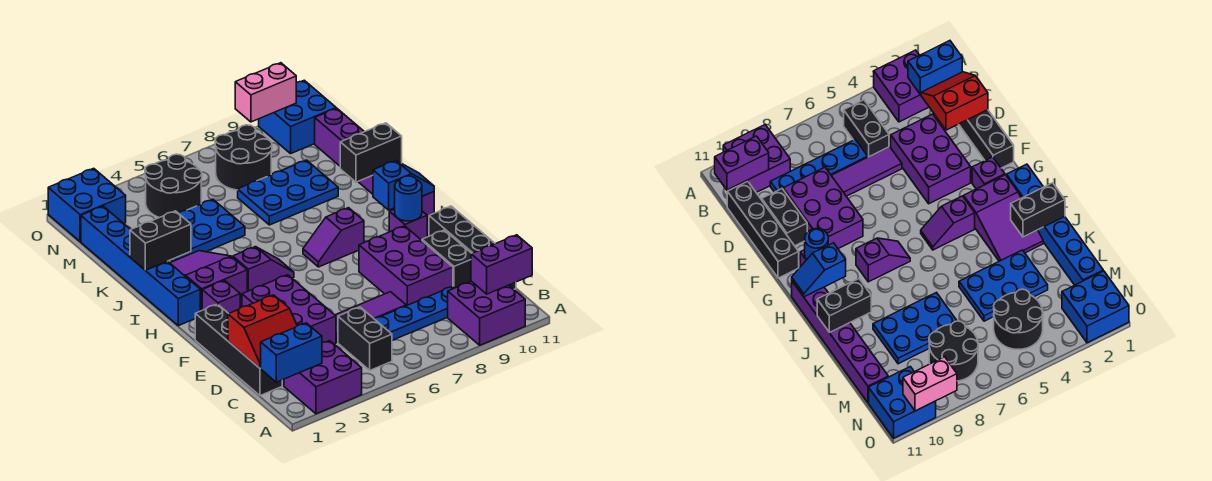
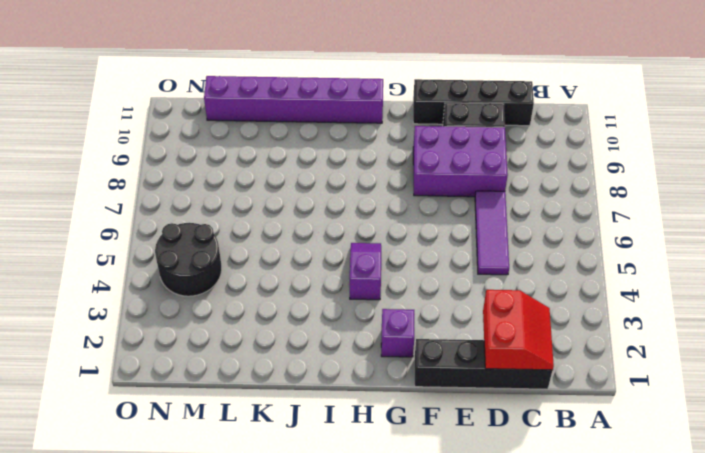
none -> purple 2x2 brick [284,341,362,414]
none -> purple 2x2 brick [448,281,525,345]
none -> black 1x2 brick [338,307,392,370]
none -> blue 1x4 plate [374,286,455,340]

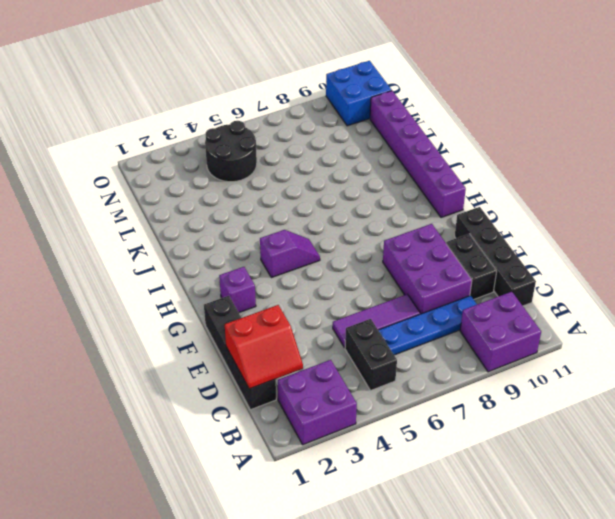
none -> purple 2x3 brick [242,275,336,344]
none -> purple 1x1 brick [389,209,427,240]
none -> blue 1x6 brick [81,206,200,326]
none -> purple 2x3 slope [170,251,247,311]

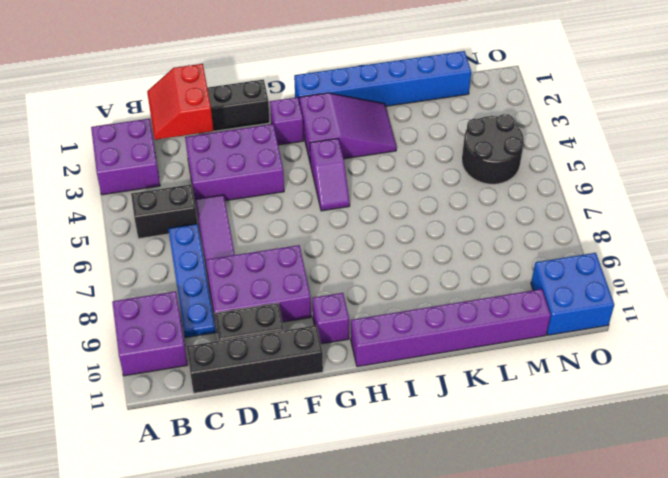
none -> purple 1x2 slope [303,208,364,267]
none -> blue 2x3 plate [172,199,245,261]
none -> blue 2x3 plate [238,160,338,225]
none -> black 2x2 round brick [215,125,272,190]

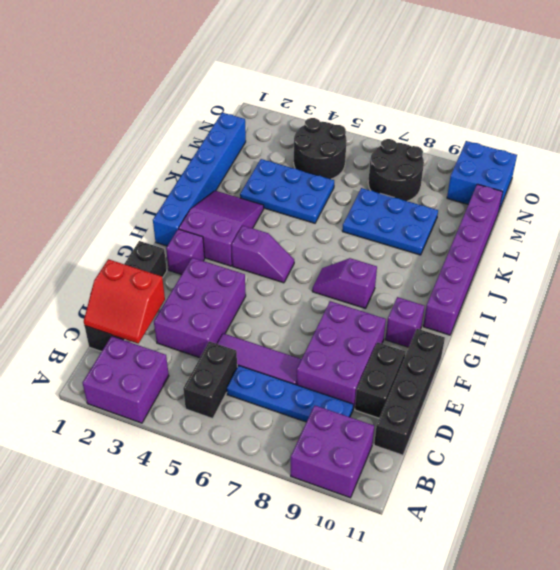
none -> blue 2x2 brick [48,168,126,242]
none -> blue 1x2 brick [261,323,322,382]
none -> purple 1x2 brick [471,235,532,294]
none -> blue 1x1 round brick [395,176,422,221]

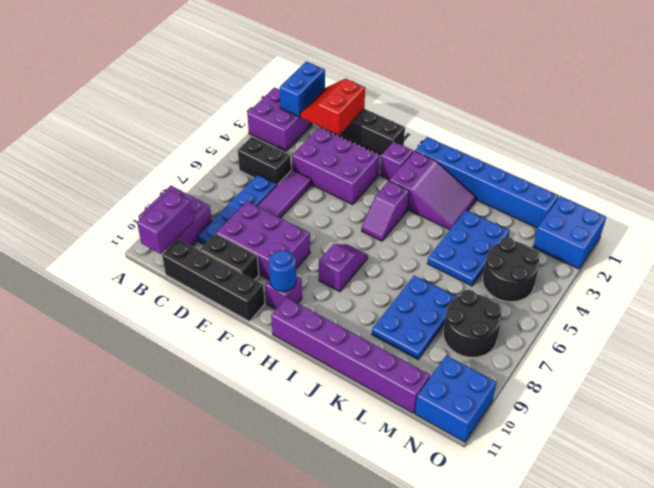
none -> blue 1x2 slope [373,160,434,210]
none -> black 1x2 brick [130,211,191,270]
none -> black 1x2 brick [340,123,402,182]
none -> pink 1x2 brick [235,63,296,122]

